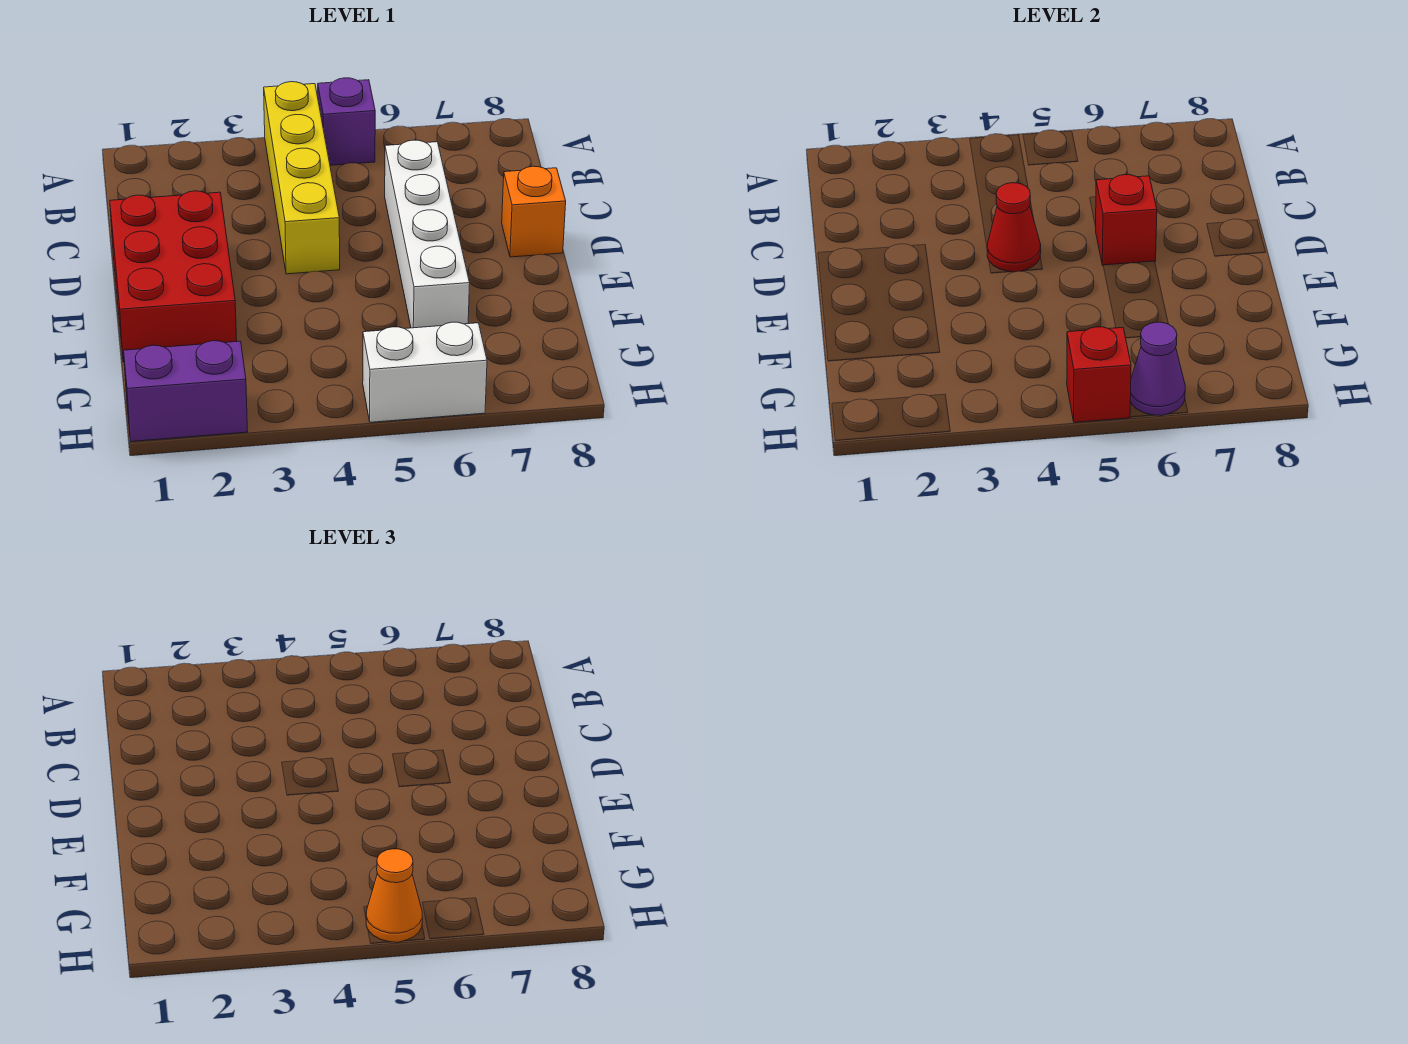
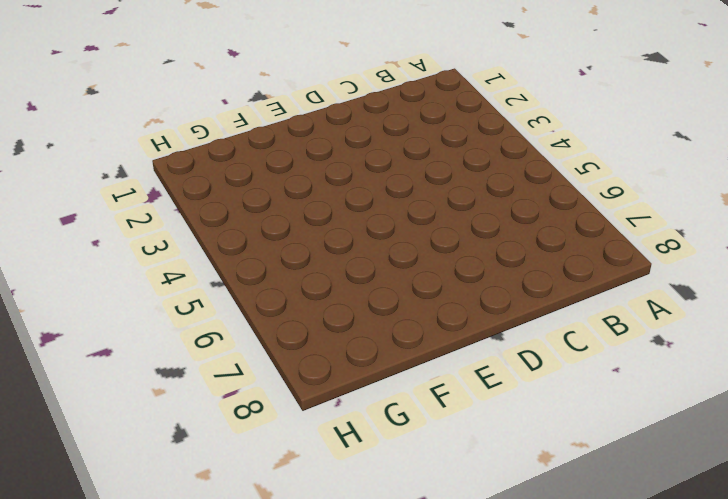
none -> yellow 1x4 brick [264,82,340,274]
none -> purple 1x1 brick [318,78,375,165]
none -> white 1x4 brick [385,140,470,328]

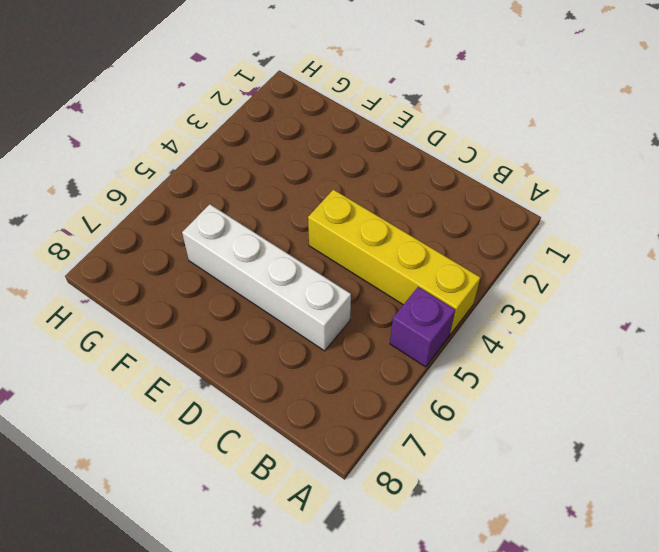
none -> red 2x3 brick [110,191,237,362]
none -> orange 1x1 brick [502,166,566,257]
none -> purple 1x2 brick [124,341,248,442]

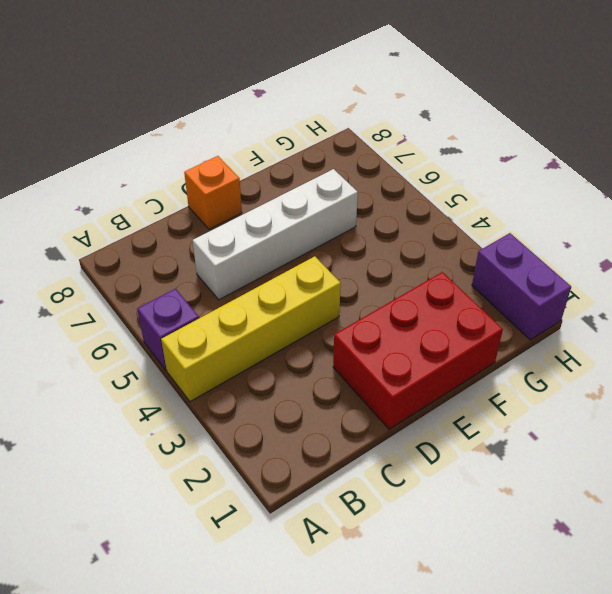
none -> white 1x2 brick [363,322,487,422]
none -> red 1x1 cone [987,183,1041,272]
none -> red 1x1 brick [1095,175,1157,265]

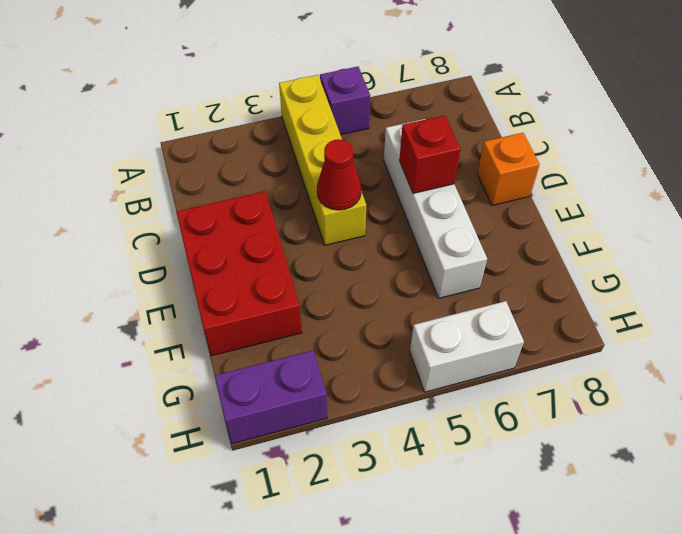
none -> red 1x1 brick [1067,327,1131,422]
none -> purple 1x1 cone [1130,322,1185,416]
none -> orange 1x1 cone [366,849,422,942]

